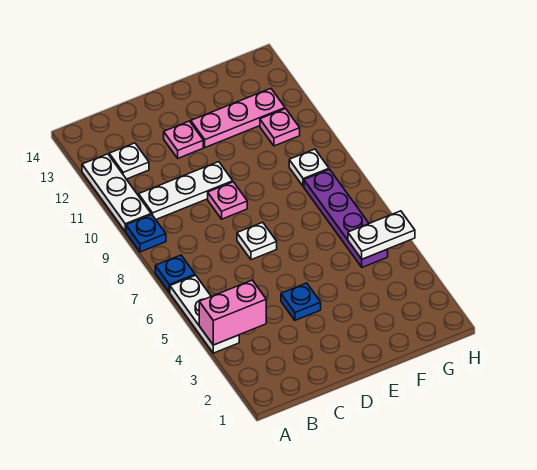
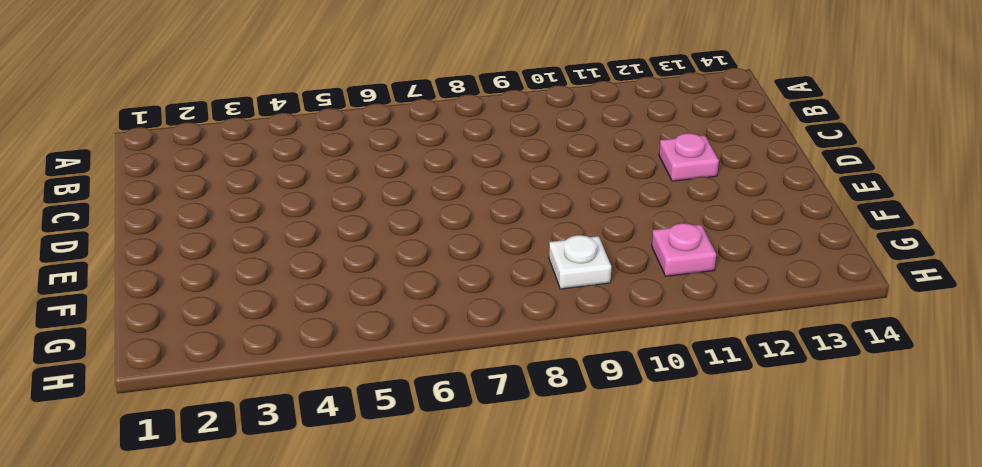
none -> white 1x3 plate [170,275,239,353]
none -> blue 1x1 plate [155,255,195,292]
none -> blue 1x1 plate [126,215,166,252]

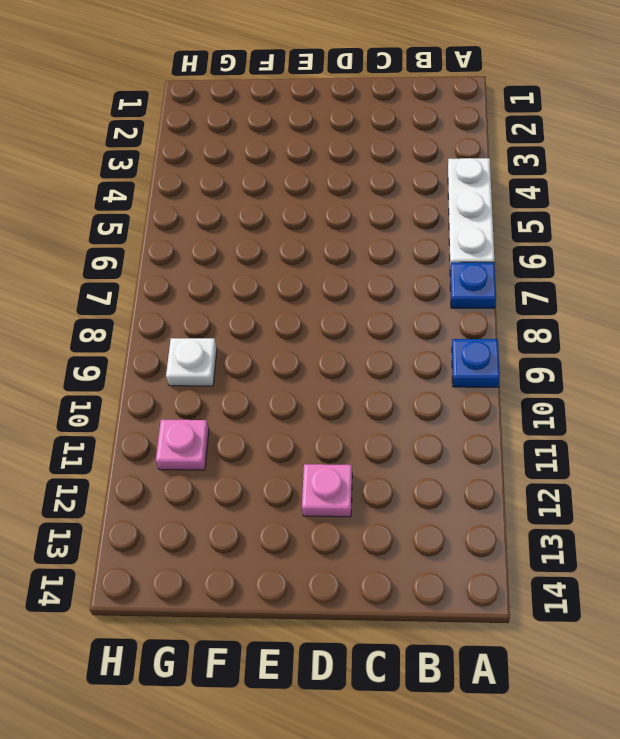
none -> white 1x3 plate [82,154,151,232]
none -> white 1x3 plate [139,162,233,219]
none -> white 1x1 plate [109,143,149,179]

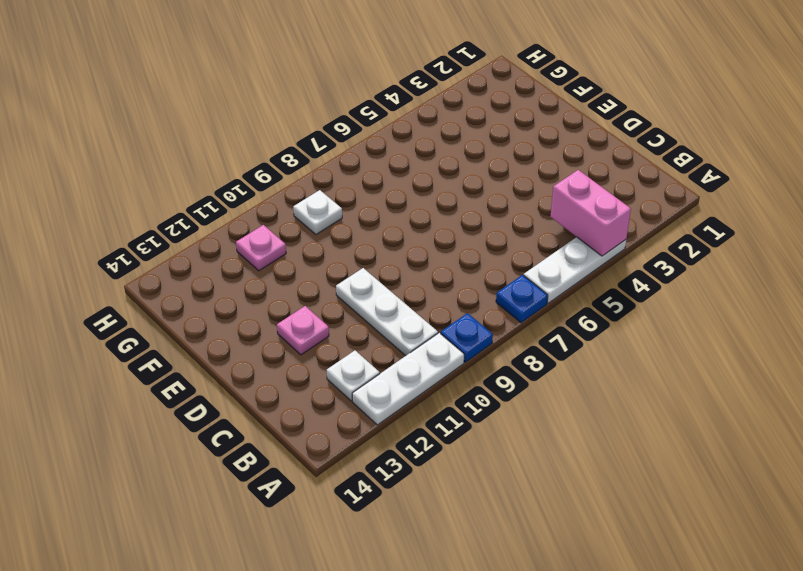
none -> blue 1x1 plate [281,283,321,320]
none -> white 1x1 plate [237,222,277,260]
none -> pink 1x1 plate [208,182,247,219]

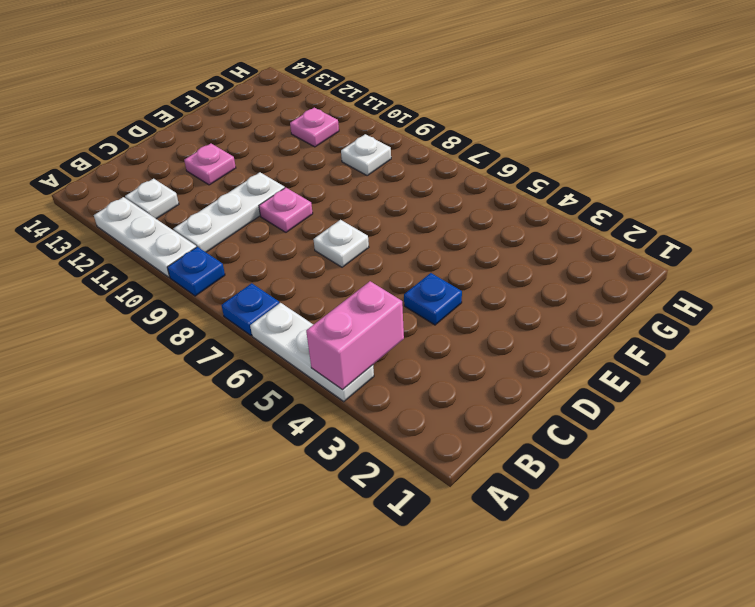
none -> pink 1x3 plate [191,89,285,147]
none -> purple 1x4 plate [304,169,388,267]
none -> white 1x2 plate [348,211,415,259]

